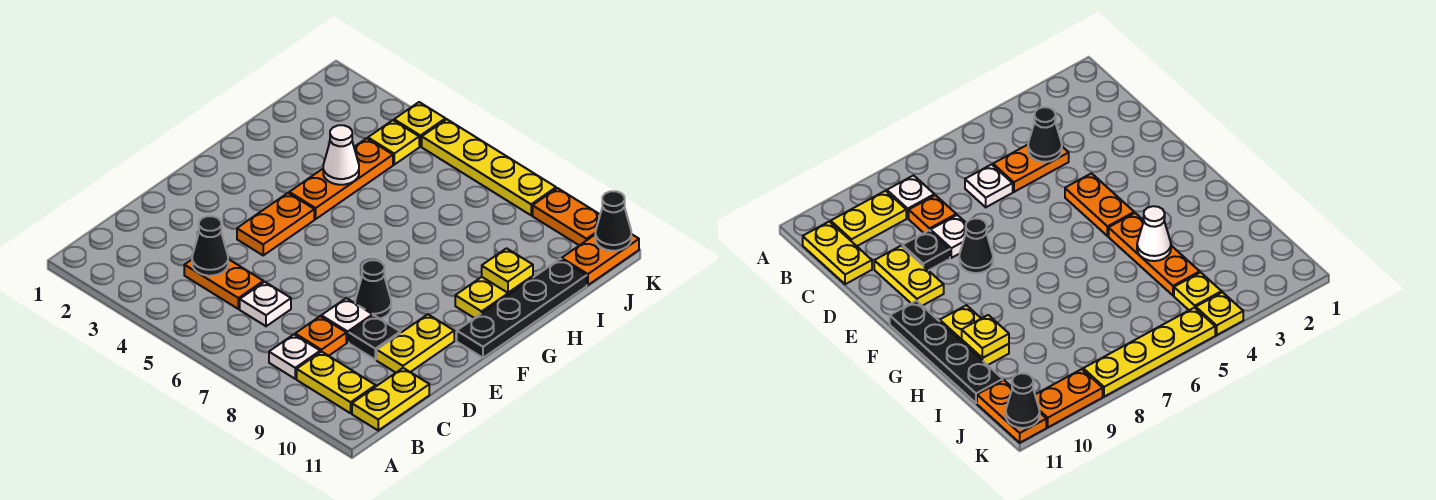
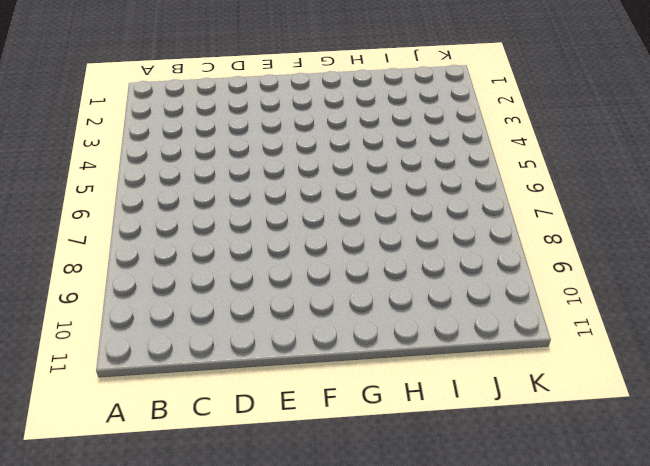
none -> white 1x1 plate [269,335,320,379]
none -> yellow 1x2 plate [297,352,376,413]
none -> yellow 1x2 plate [352,368,429,430]

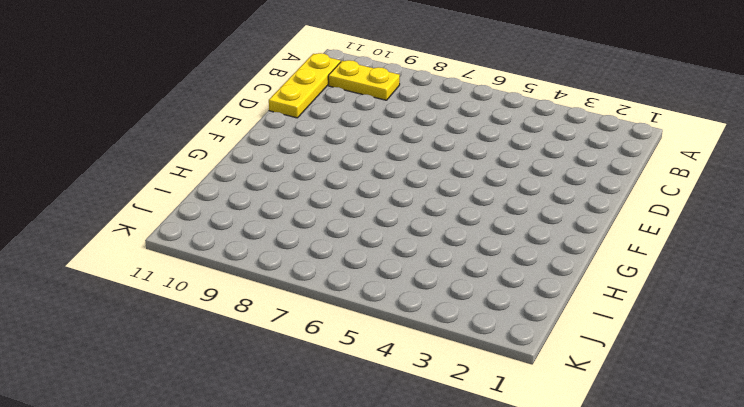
yellow 1x3 plate [269,53,341,118] -> yellow 1x2 plate [352,368,429,430]
none -> white 1x1 plate [269,335,320,379]
none -> orange 1x2 plate [184,259,263,309]
none -> white 1x1 plate [240,282,291,326]

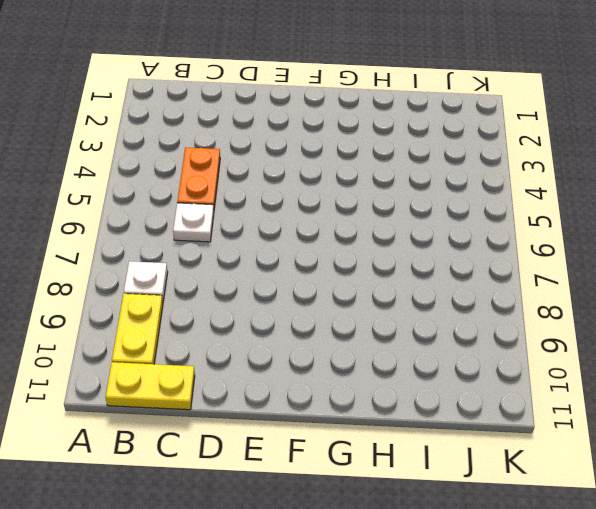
none -> orange 1x1 plate [295,316,346,356]
none -> white 1x1 plate [321,298,373,342]
none -> black 1x1 plate [349,315,400,360]

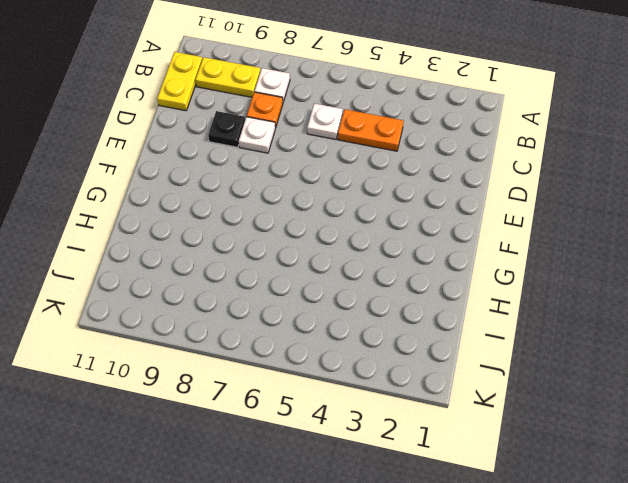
none -> yellow 1x2 plate [377,314,454,373]
none -> orange 1x2 plate [237,193,314,255]
none -> black 1x1 cone [355,260,391,319]

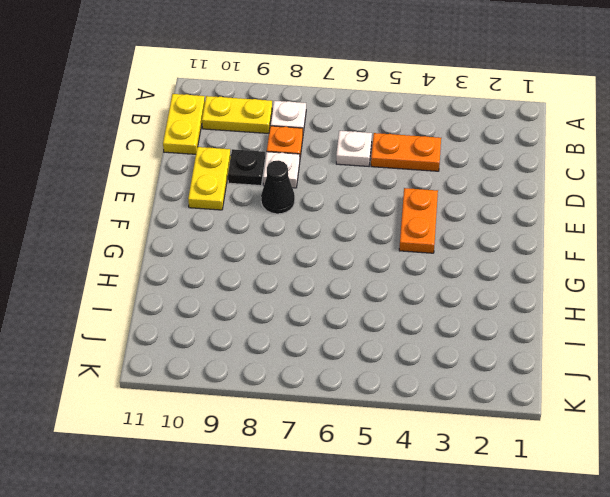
none -> black 1x4 plate [457,259,587,358]
none -> orange 1x3 plate [289,138,393,219]
none -> yellow 1x2 plate [455,276,533,318]

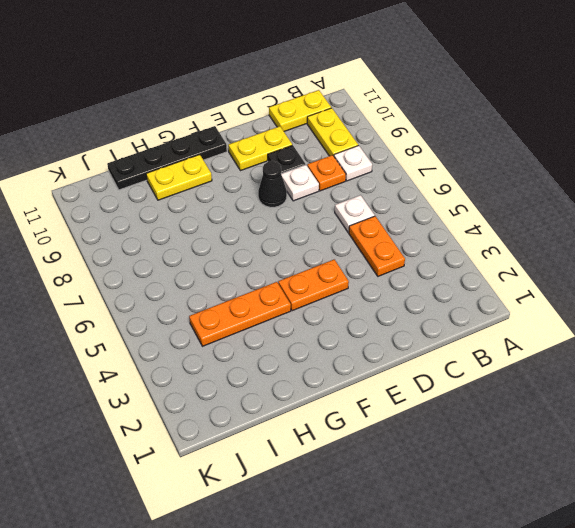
none -> yellow 1x1 plate [368,120,419,165]
none -> orange 1x2 plate [562,234,639,285]
none -> yellow 1x1 plate [394,102,445,146]

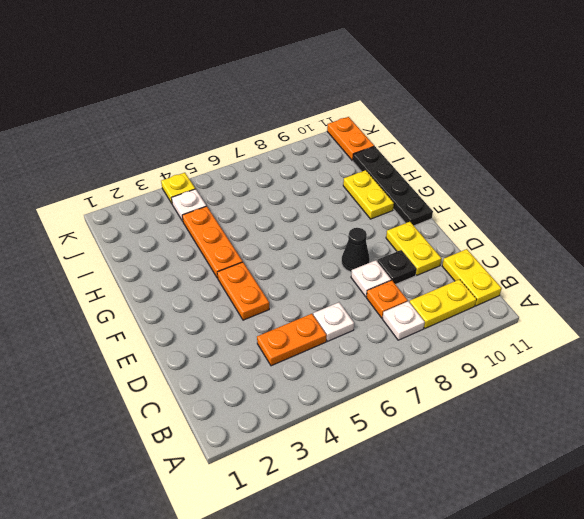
white 1x1 plate [172,189,206,221] -> yellow 1x1 plate [368,120,419,165]
none -> yellow 1x4 plate [422,119,556,215]
none -> orange 1x2 plate [533,188,600,245]
none -> black 1x1 cone [192,216,228,276]

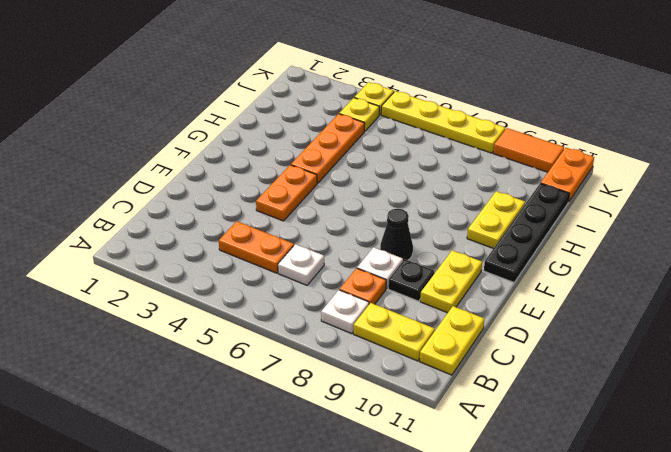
orange 1x2 tile [493,128,564,172] -> orange 1x2 plate [533,188,600,245]
none -> black 1x1 cone [192,216,228,276]
none -> white 1x1 cone [323,125,359,185]
none -> yellow 1x1 plate [482,248,533,293]

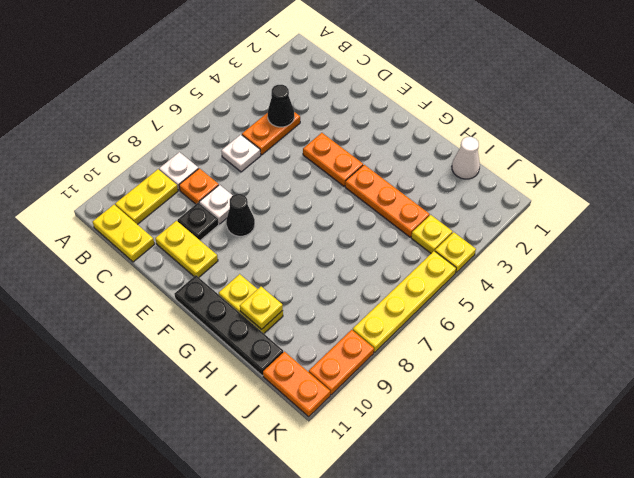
white 1x1 cone [452,137,480,179] -> white 1x1 cone moved to [323,125,359,185]
none -> black 1x1 cone [595,191,631,251]

